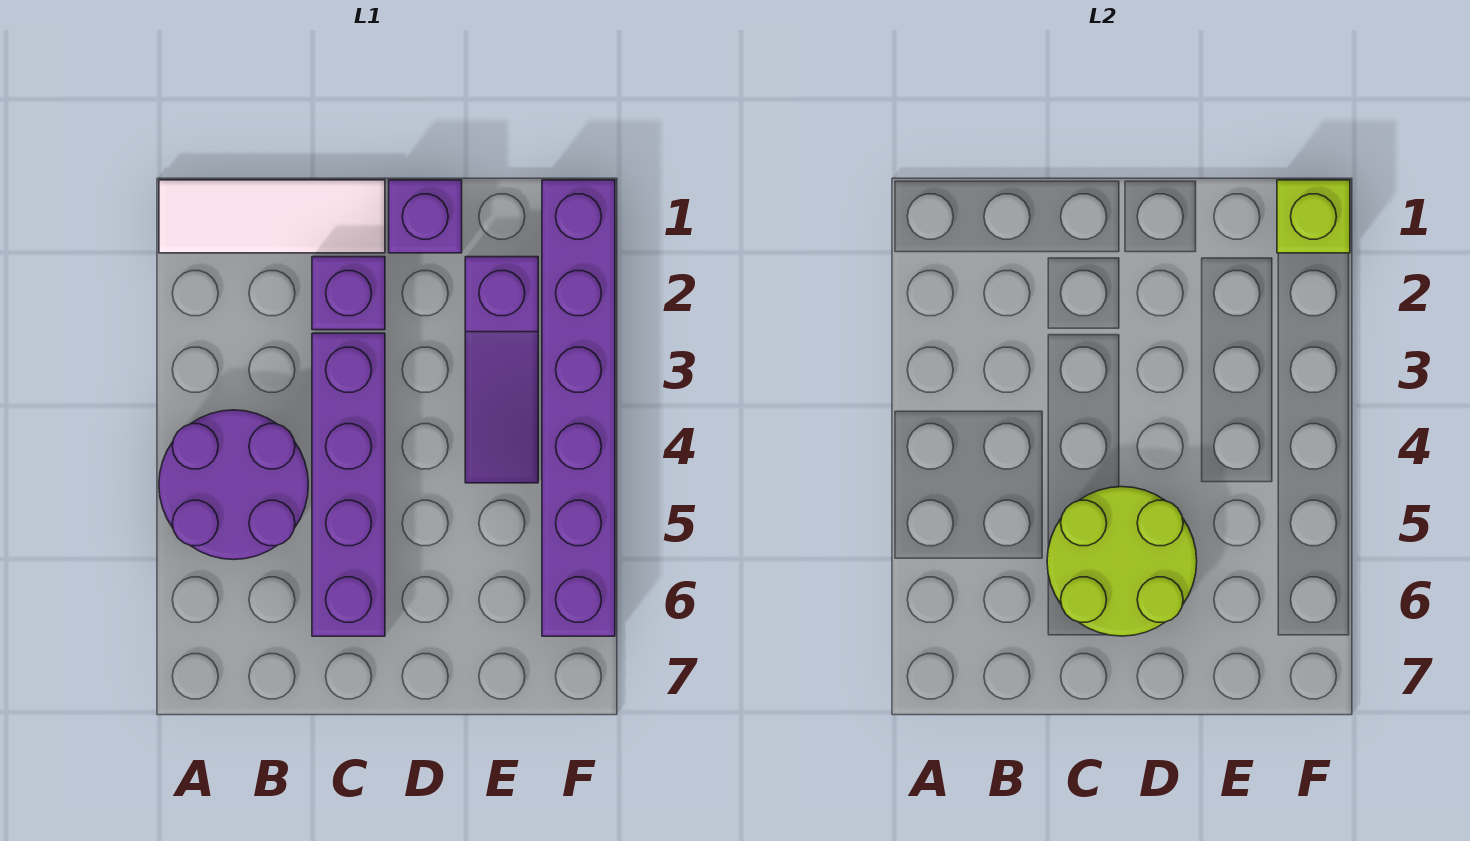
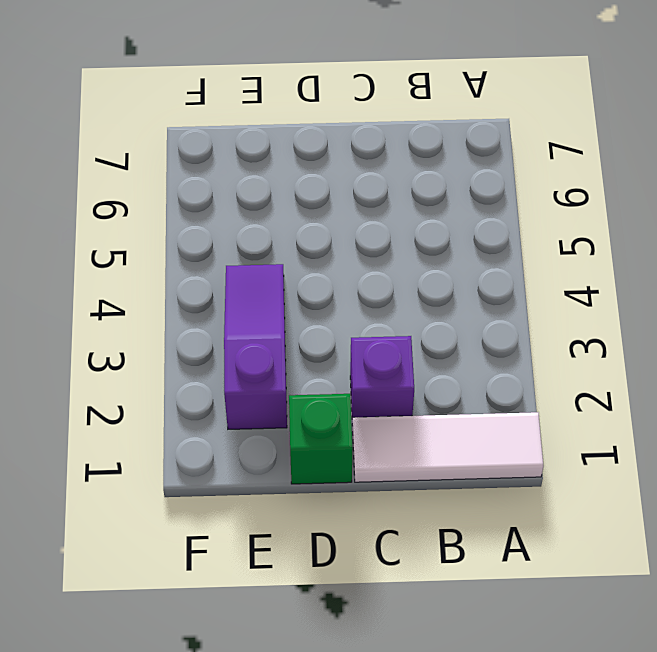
green 1x1 brick [289,394,353,484] -> purple 1x1 brick [389,180,462,253]
none -> purple 2x2 round brick [159,410,308,560]
none -> purple 1x4 brick [312,333,385,636]

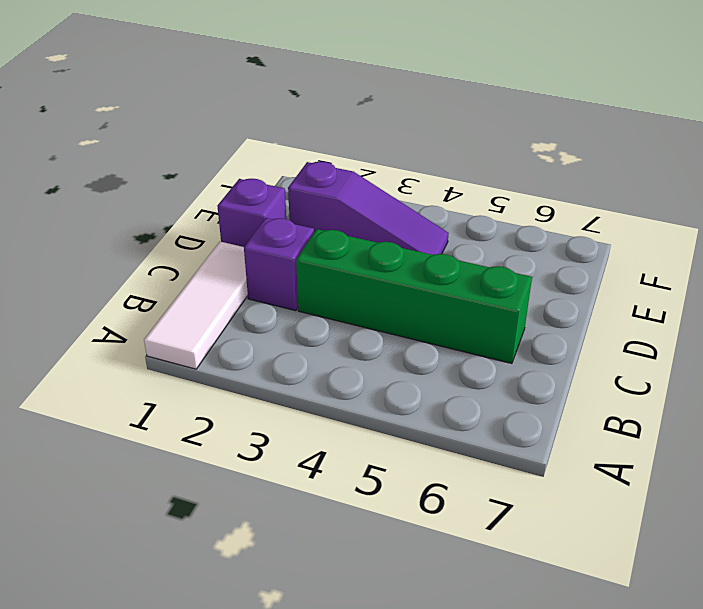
green 1x4 brick [296,229,532,363] -> purple 1x4 brick [312,333,385,636]
none -> purple 2x2 round brick [159,410,308,560]
none -> purple 1x6 brick [542,180,615,636]

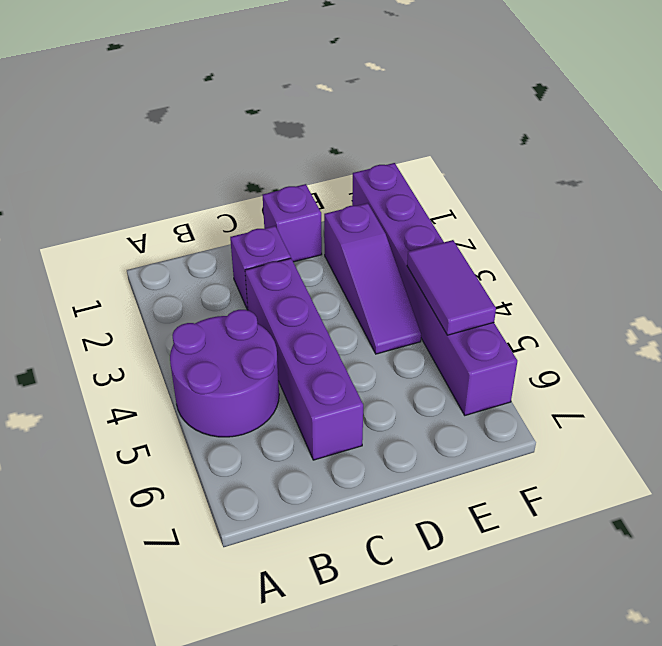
purple 1x2 tile [407,240,496,335] -> none
none -> white 1x3 tile [159,180,385,253]
none -> lime 2x2 round brick [1047,487,1197,636]

